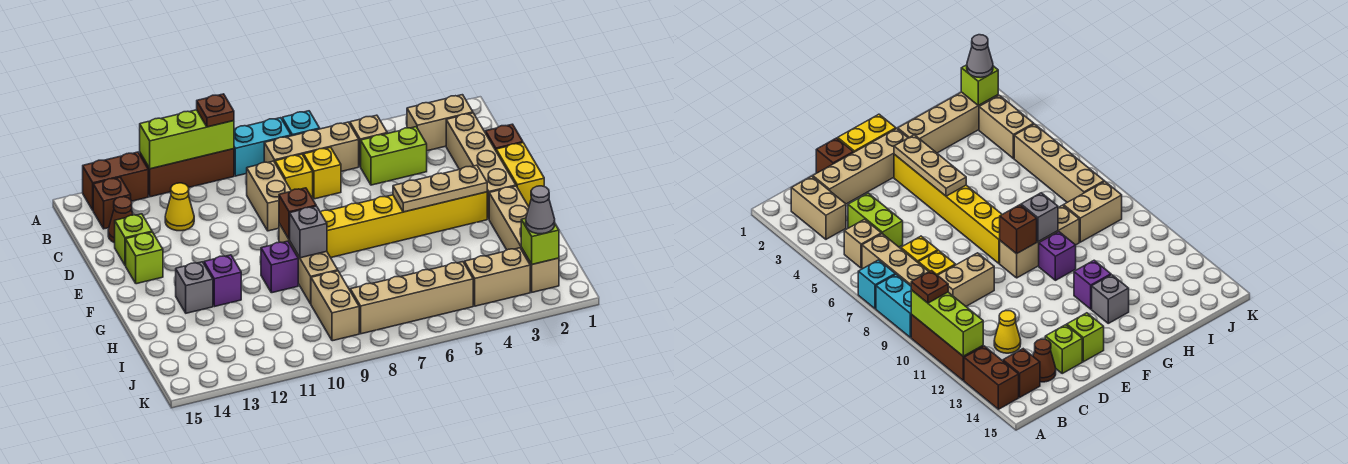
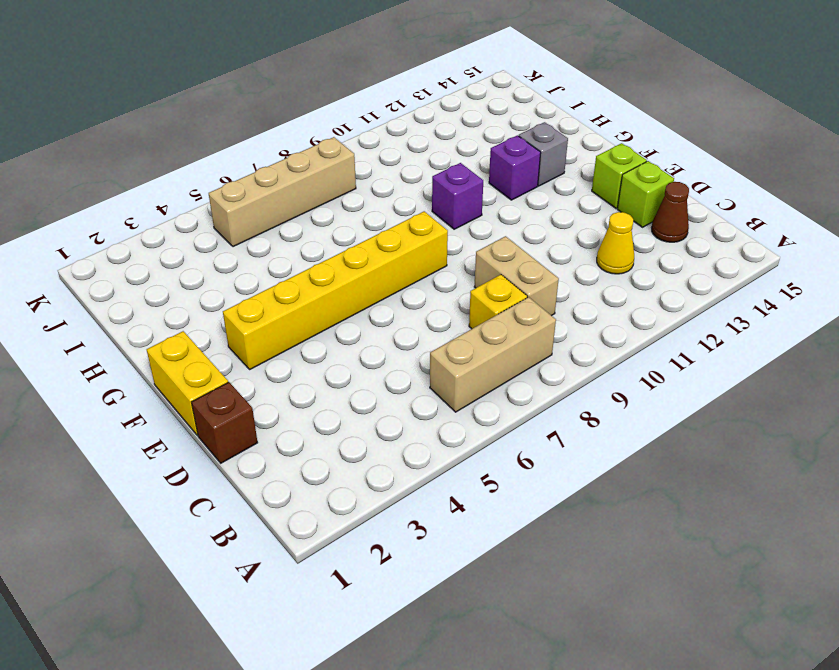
none -> cyan 1x1 brick [282,111,320,136]
none -> cyan 1x2 brick [234,118,291,176]
none -> brown 1x3 brick [140,149,234,197]
none -> brown 1x2 brick [83,152,148,210]

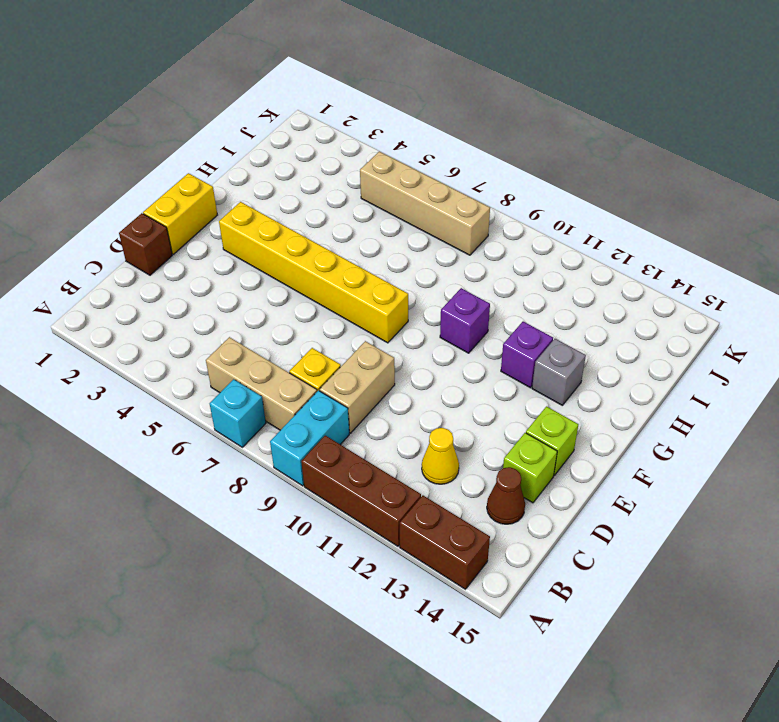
cyan 1x2 brick [270,390,349,486] -> cyan 1x2 brick turned to [234,118,291,176]
none -> tan 1x2 brick [407,95,473,151]
none -> tan 1x1 brick [350,115,387,167]
none -> brown 1x1 brick [93,177,131,229]
none -> tan 1x4 brick [446,113,516,219]

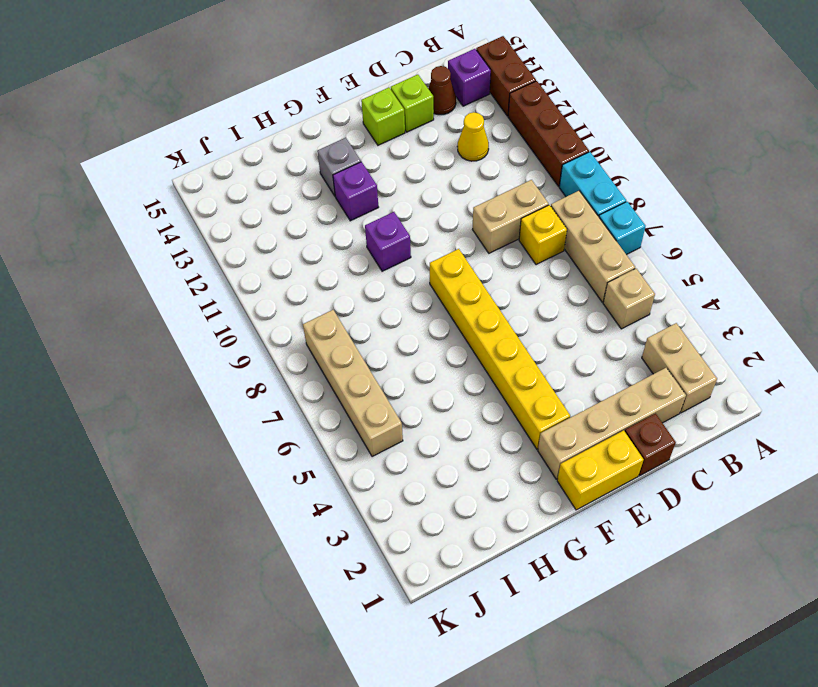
purple 1x1 brick [448,49,491,106] -> brown 1x1 brick [93,177,131,229]
none -> lime 1x2 brick [361,127,427,185]
none -> yellow 1x1 brick [304,147,341,199]
none -> tan 1x3 brick [279,224,338,304]
none -> tan 1x4 brick [489,186,559,292]

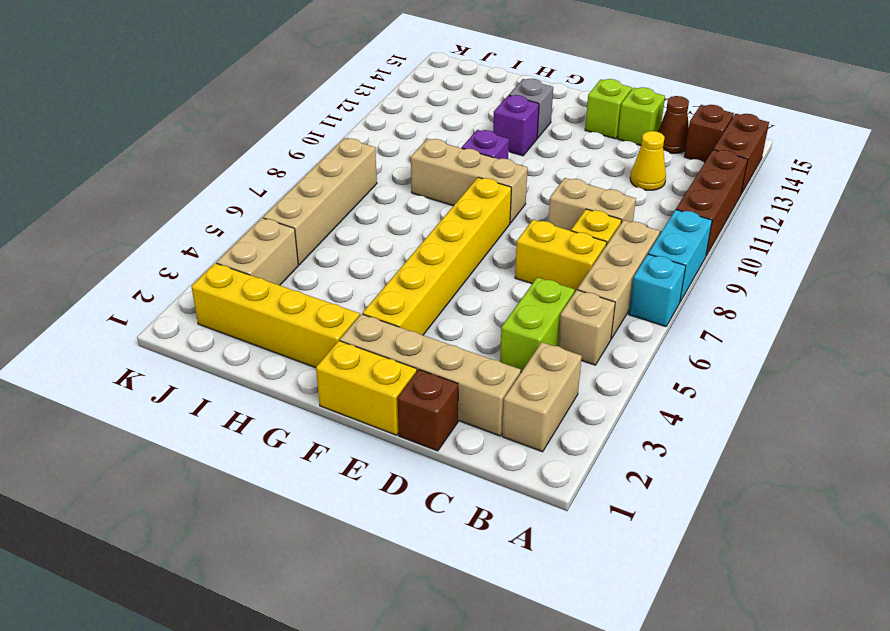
yellow 1x2 brick [515,219,607,293] -> yellow 1x1 brick [304,147,341,199]
yellow 1x4 brick [191,263,360,368] -> tan 1x4 brick [489,186,559,292]
none -> tan 1x2 brick [311,271,359,341]
none -> lime 1x3 brick [140,110,234,169]
none -> tan 1x3 plate [393,165,487,212]
none -> brown 1x1 brick [279,188,316,240]

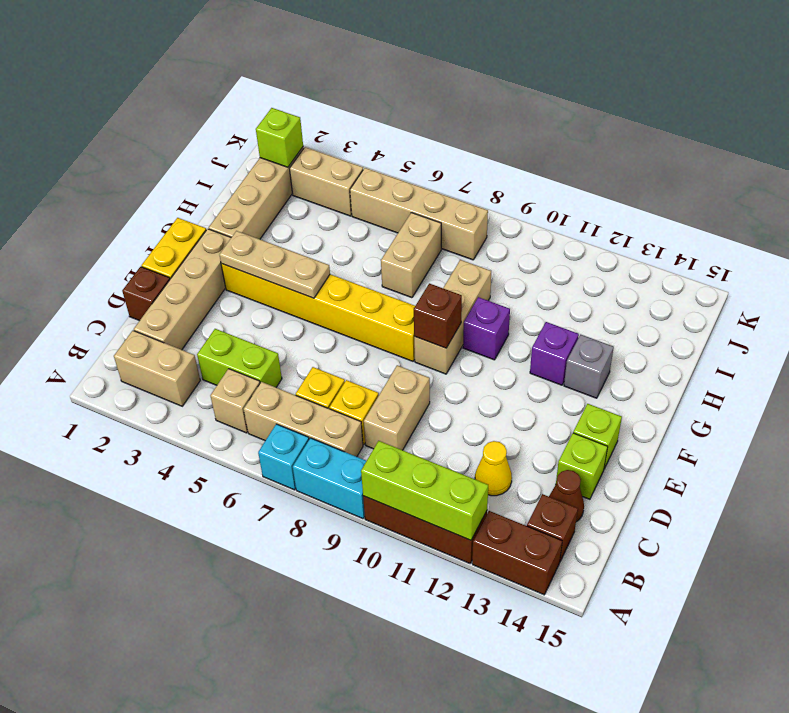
tan 1x2 brick [381,213,441,298] -> tan 1x2 brick moved to [311,271,359,341]
none -> grey 1x1 brick [290,206,327,258]
none -> brown 1x1 plate [197,94,234,127]
none -> grey 1x1 cone [526,186,555,234]

